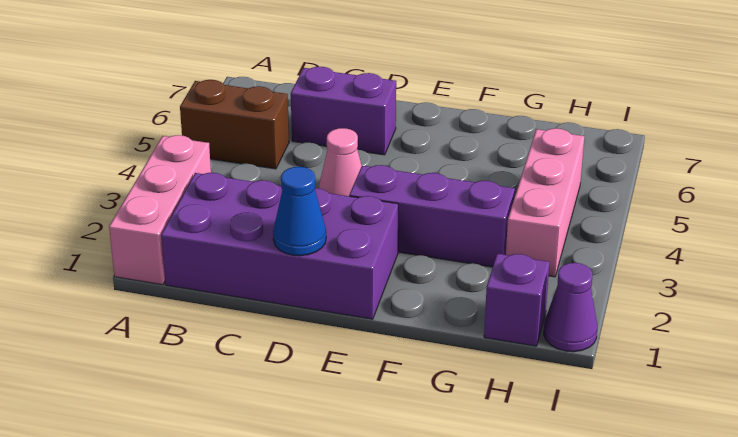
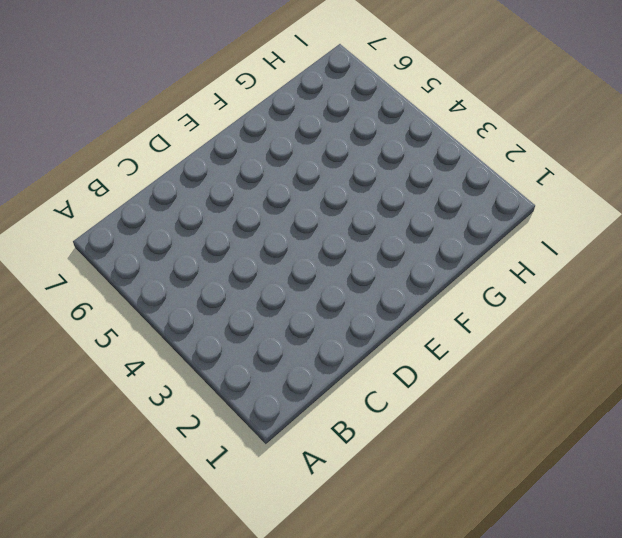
none -> pink 1x3 brick [109,135,211,285]
none -> brown 1x2 brick [180,80,289,169]

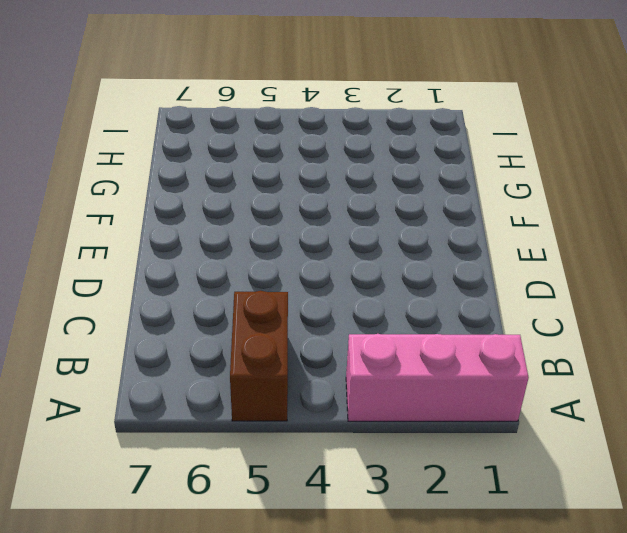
none -> purple 2x4 brick [161,173,398,319]
none -> purple 1x2 brick [291,67,396,155]

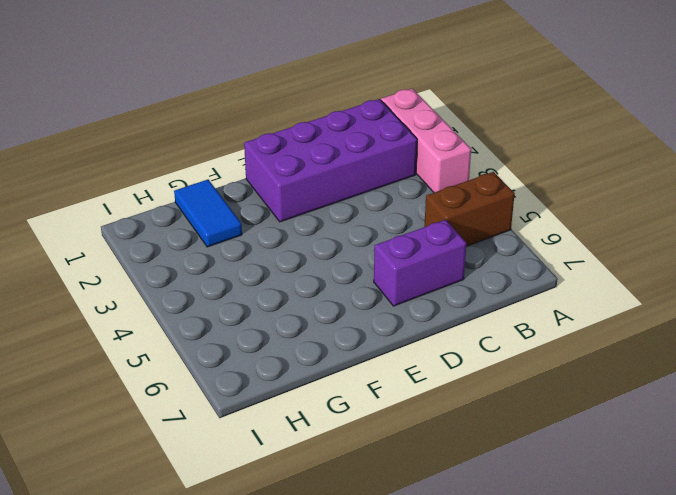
blue 1x2 tile [174,180,242,247] -> none
none -> pink 1x1 cone [319,128,362,196]
none -> purple 1x3 brick [349,165,515,267]

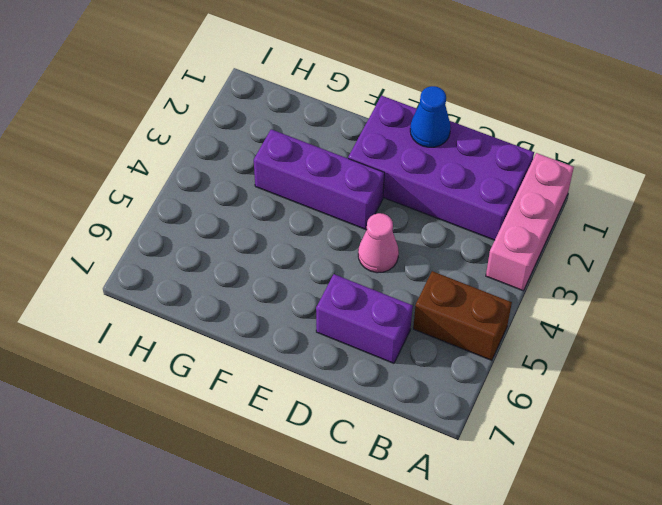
none -> purple 1x1 brick [484,254,550,346]
none -> pink 1x3 brick [506,128,584,277]

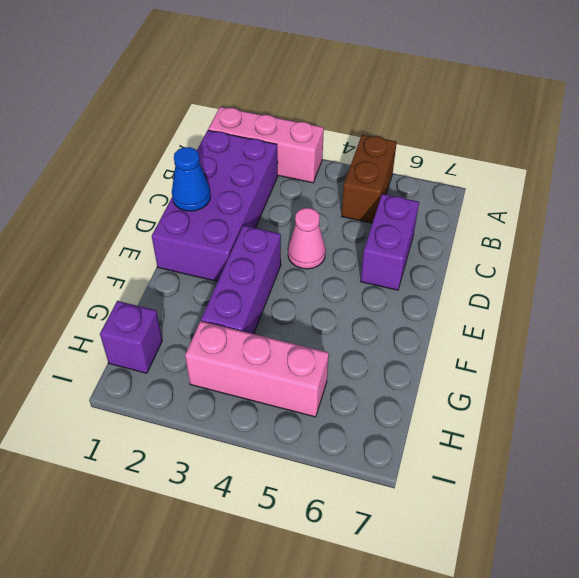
none -> purple 1x1 cone [544,263,597,352]

